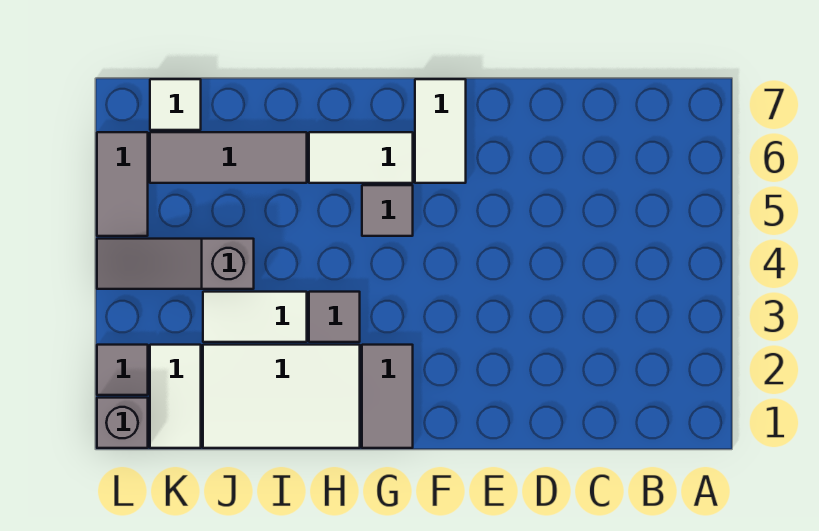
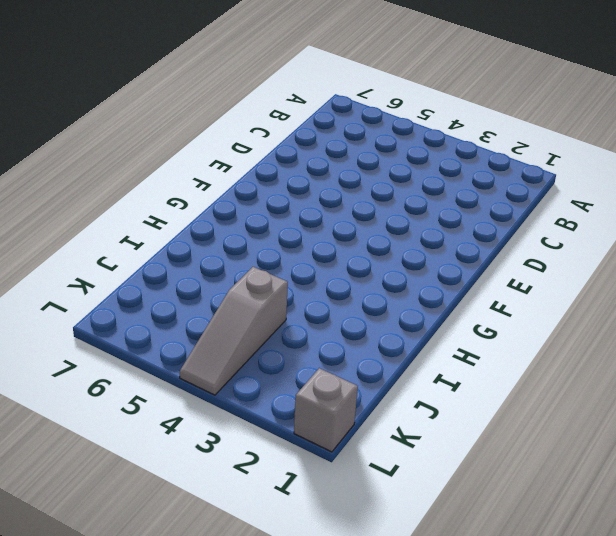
none -> white 1x2 tile [415,79,466,183]
none -> grey 1x2 tile [362,345,413,448]
none -> grey 1x1 tile [362,185,413,236]

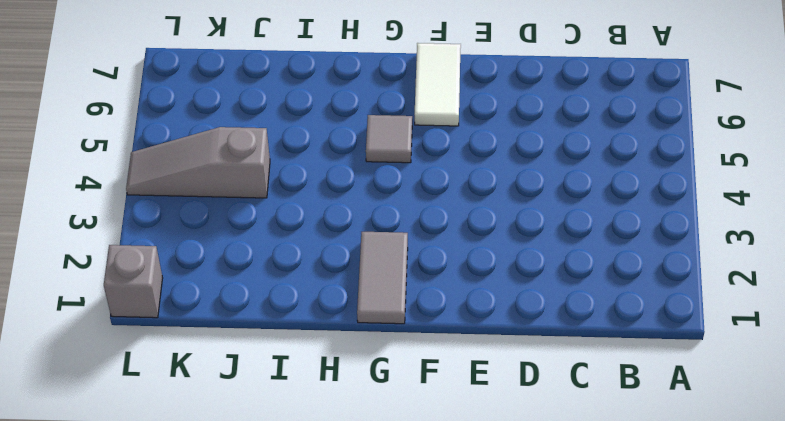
none -> white 1x2 tile [309,132,413,183]
none -> white 2x3 tile [203,345,360,448]
none -> grey 1x1 tile [309,292,360,342]

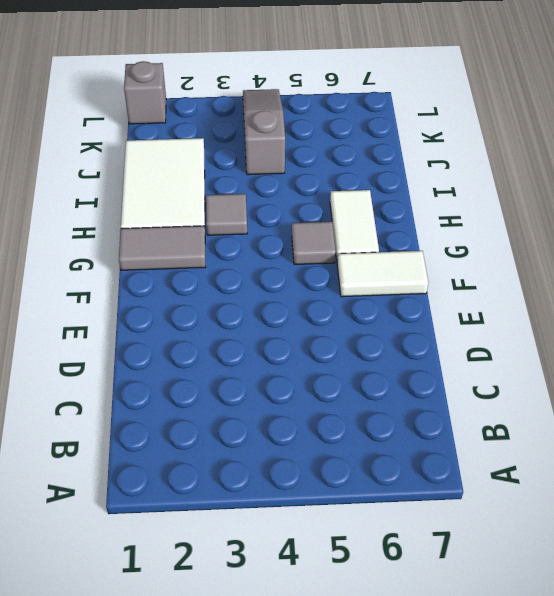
none -> white 1x2 tile [203,292,307,342]
none -> grey 1x3 tile [150,132,307,183]
none -> white 1x2 tile [150,345,201,448]

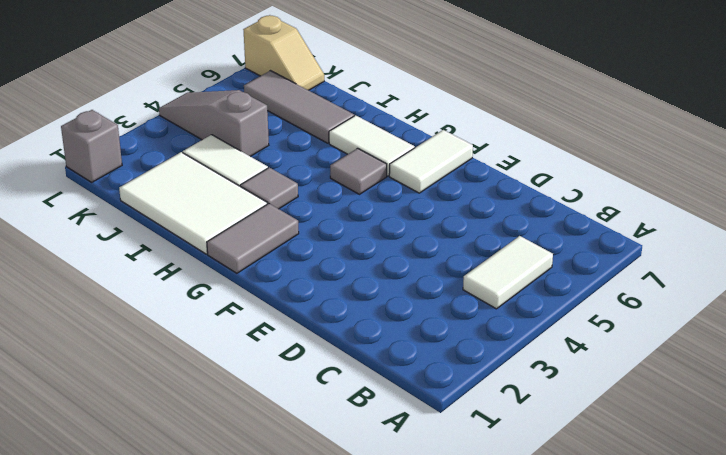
white 1x2 tile [463,236,553,309] -> white 1x2 tile moved to [150,345,201,448]
tan 1x2 slope [243,15,324,90] -> white 1x1 tile [150,79,201,130]
none -> grey 1x1 tile [97,345,148,395]
none -> grey 1x2 tile [97,132,148,236]

